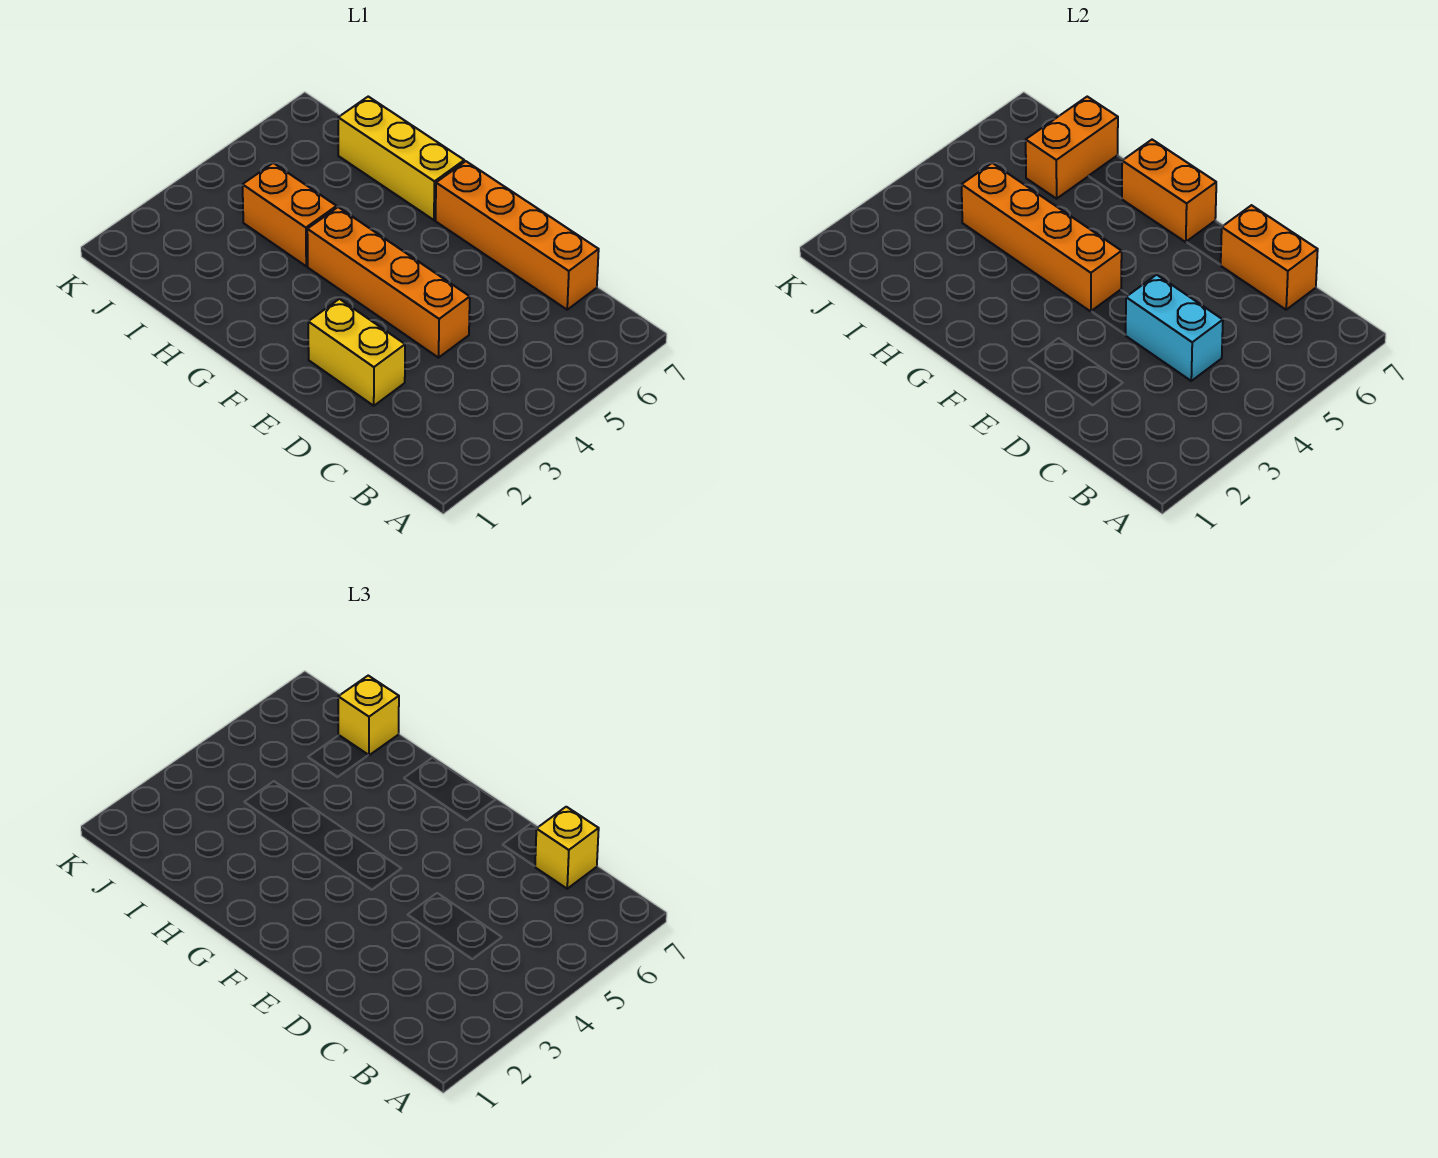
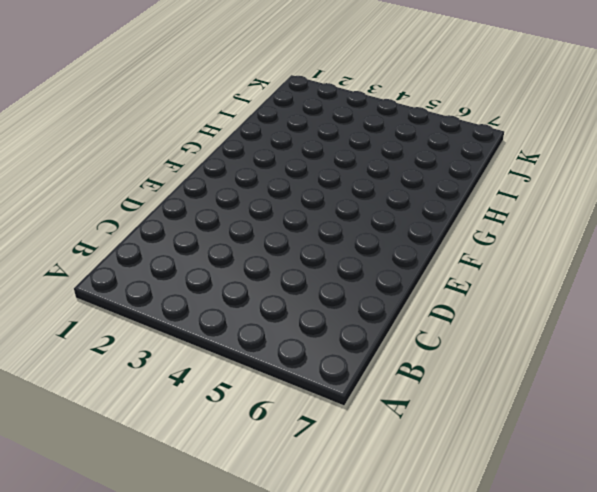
none -> orange 1x4 brick [436,161,599,310]
none -> yellow 1x2 brick [308,299,405,406]
none -> orange 1x4 brick [307,207,470,358]

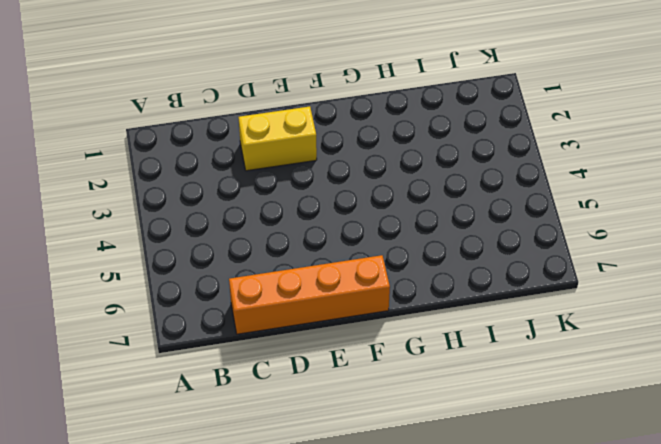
none -> orange 1x4 brick [307,207,470,358]
none -> yellow 1x3 brick [338,97,464,220]
none -> orange 1x2 brick [243,163,337,266]

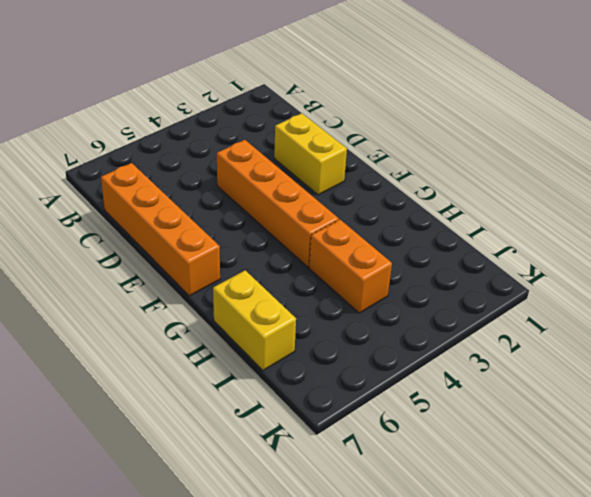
yellow 1x2 brick [213,270,296,370] -> yellow 1x3 brick [338,97,464,220]
none -> cyan 1x2 brick [1126,275,1223,381]
none -> orange 1x2 brick [1221,205,1318,310]
none -> orange 1x4 brick [962,163,1122,311]

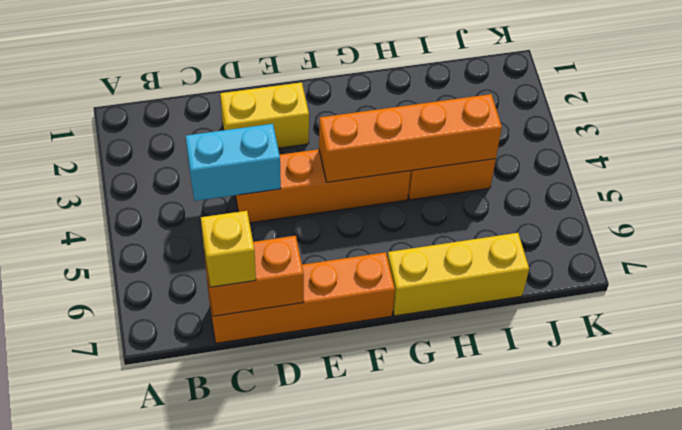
none -> orange 1x2 brick [1122,140,1216,242]
none -> orange 1x2 brick [1026,97,1118,199]
none -> yellow 1x1 brick [338,676,399,755]

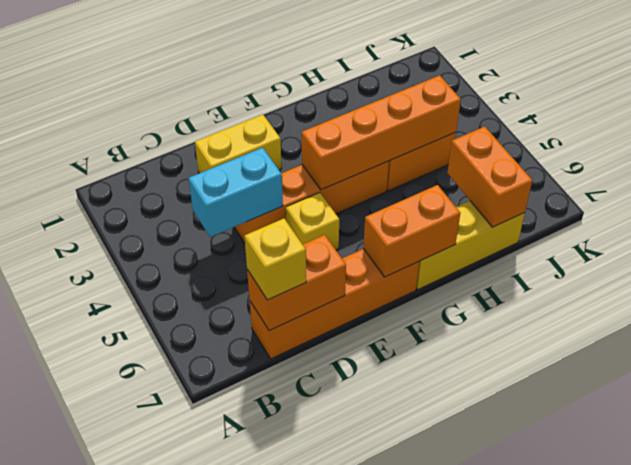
yellow 1x1 brick [286,193,339,250] -> yellow 1x1 brick moved to [338,676,399,755]

